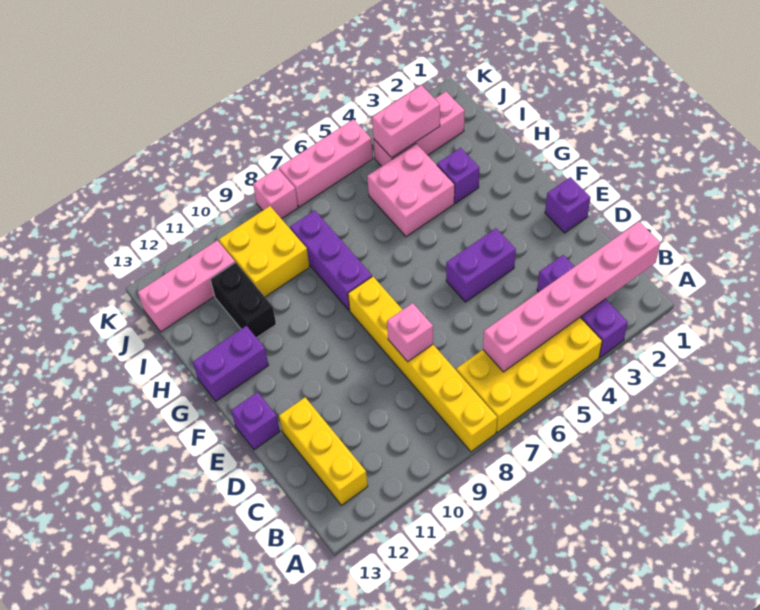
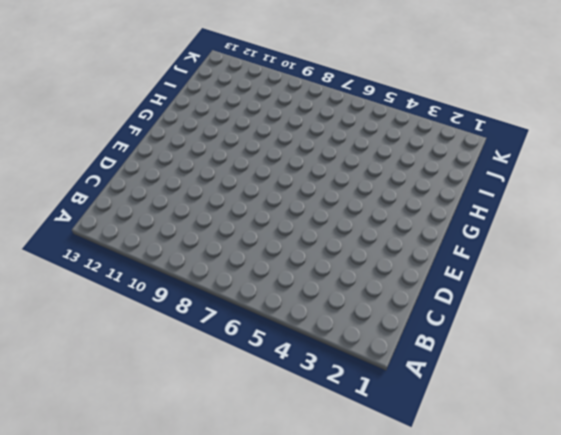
none -> purple 1x3 brick [537,255,628,357]
none -> yellow 2x4 brick [456,318,602,432]
none -> yellow 1x6 brick [348,277,497,452]

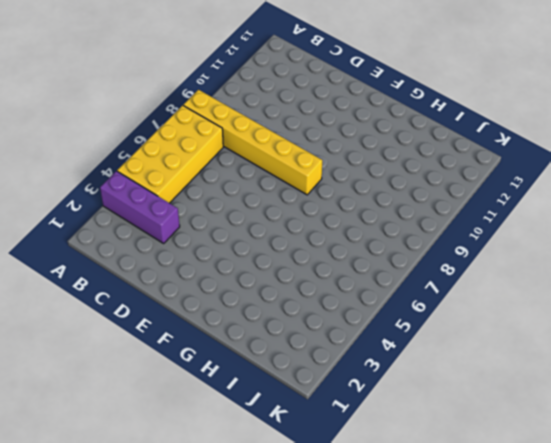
none -> yellow 1x3 brick [279,397,368,505]
none -> purple 1x1 brick [545,177,590,233]
none -> purple 1x2 brick [446,228,516,302]

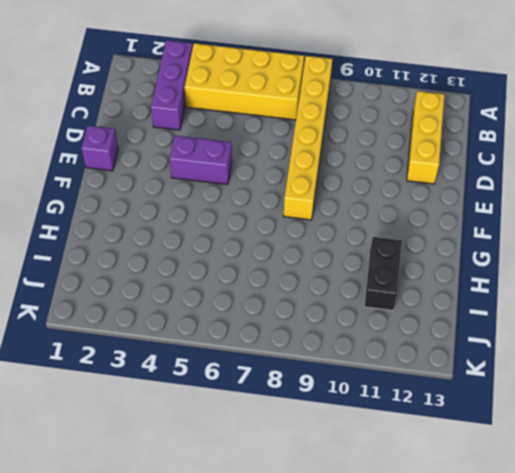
none -> purple 1x1 brick [231,392,280,450]
none -> purple 1x3 brick [290,210,372,310]
none -> purple 1x2 brick [193,326,268,401]

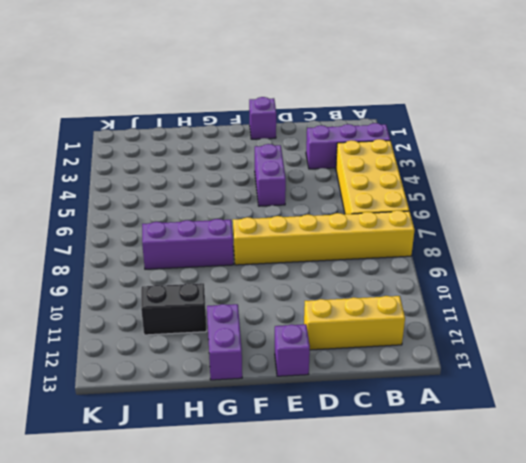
none -> purple 1x1 brick [437,148,479,203]
none -> pink 2x2 brick [367,144,455,237]
none -> yellow 2x2 brick [219,206,310,297]

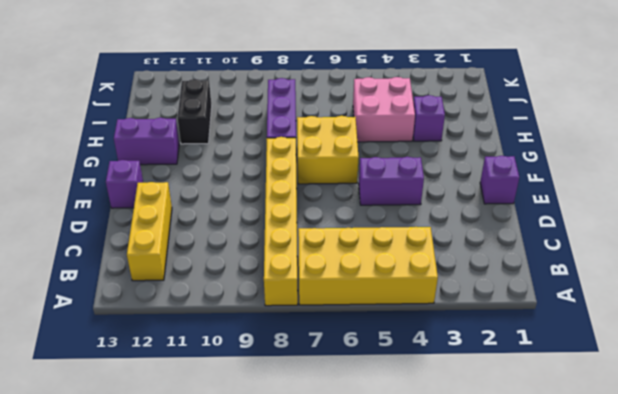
yellow 2x2 brick [297,116,359,184] -> yellow 2x2 brick moved to [219,206,310,297]
none -> purple 1x3 brick [537,255,628,357]
none -> pink 1x3 brick [374,92,465,166]
none -> pink 1x3 brick [138,240,235,332]

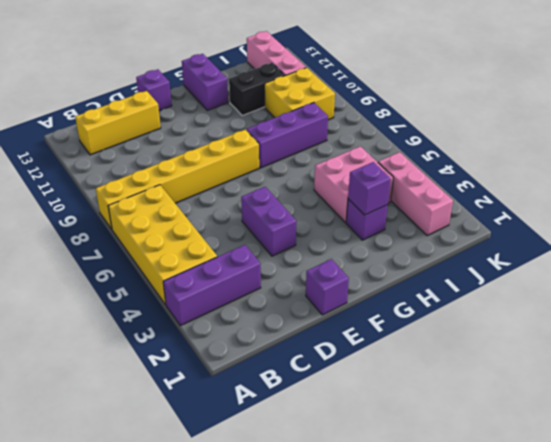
purple 1x1 brick [348,162,391,215] -> none
none -> pink 1x3 brick [279,119,373,207]
none -> pink 1x1 brick [253,168,298,219]
none -> pink 1x6 brick [483,222,660,372]

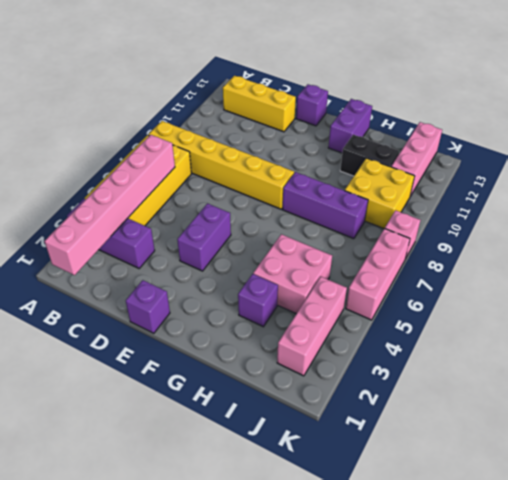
none -> pink 1x1 brick [387,303,433,362]
none -> pink 1x2 brick [372,85,440,158]

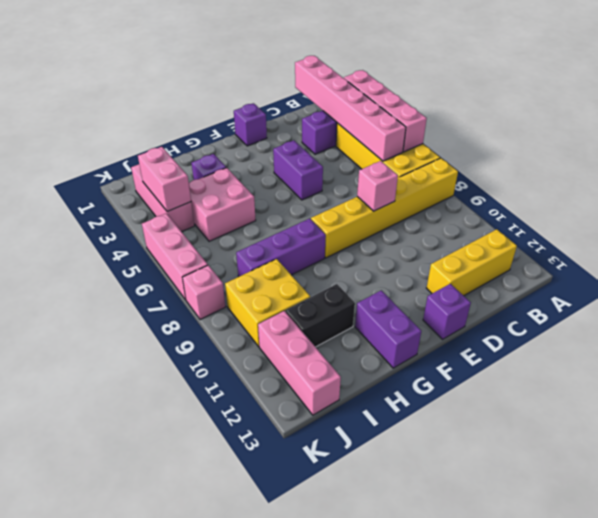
pink 1x4 brick [344,70,427,152] -> none

